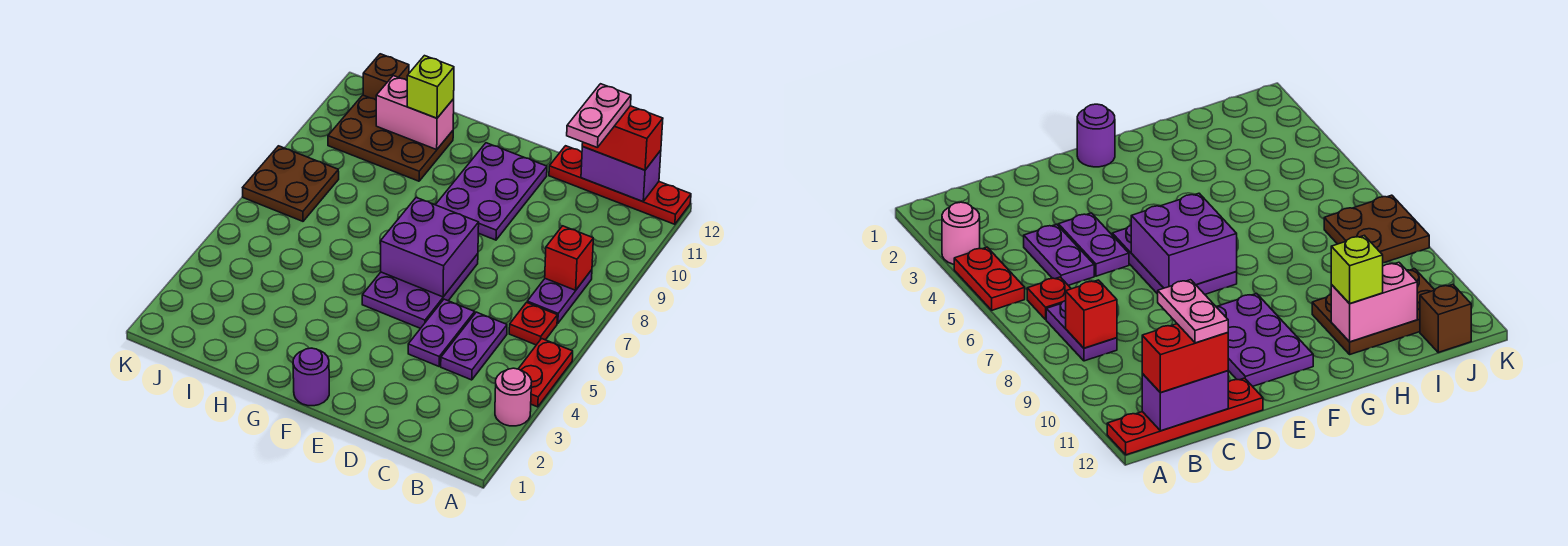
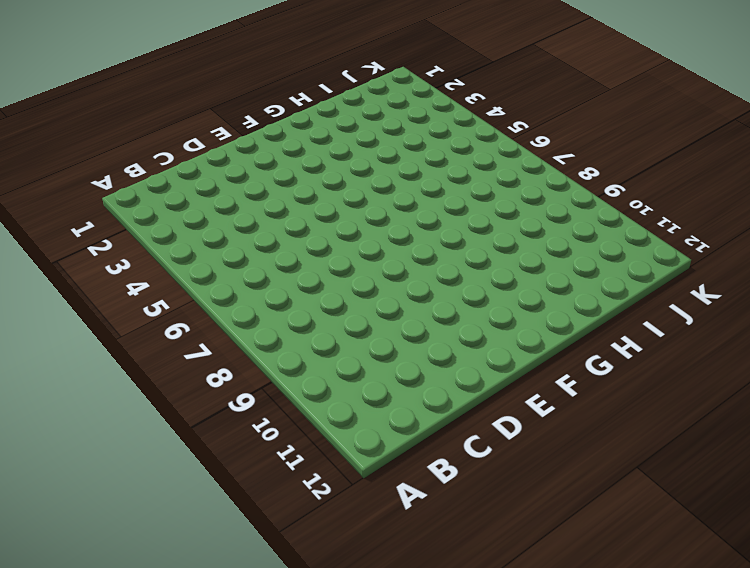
none -> pink 1x1 round brick [495,368,532,426]
none -> red 1x2 plate [519,339,573,407]
none -> red 1x4 plate [549,146,691,224]

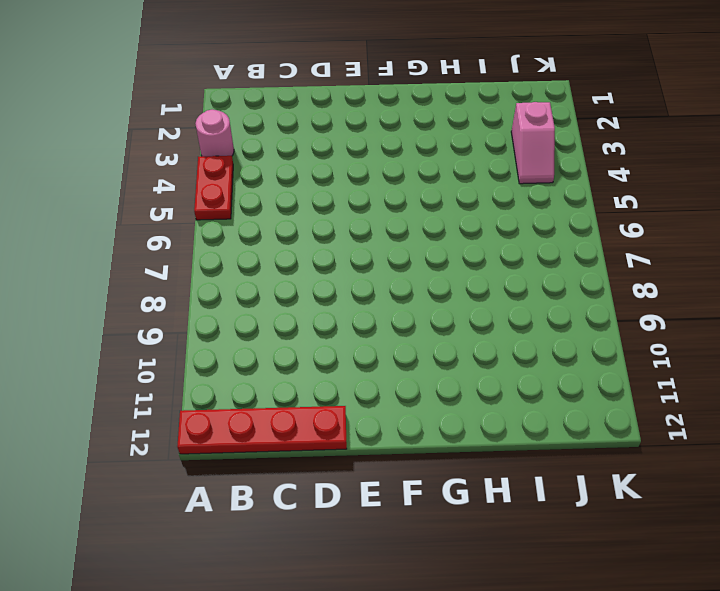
pink 1x2 slope [511,102,555,184] -> none
none -> red 1x1 plate [509,302,557,345]
none -> purple 1x2 plate [527,270,592,324]
none -> purple 1x2 plate [441,312,507,380]

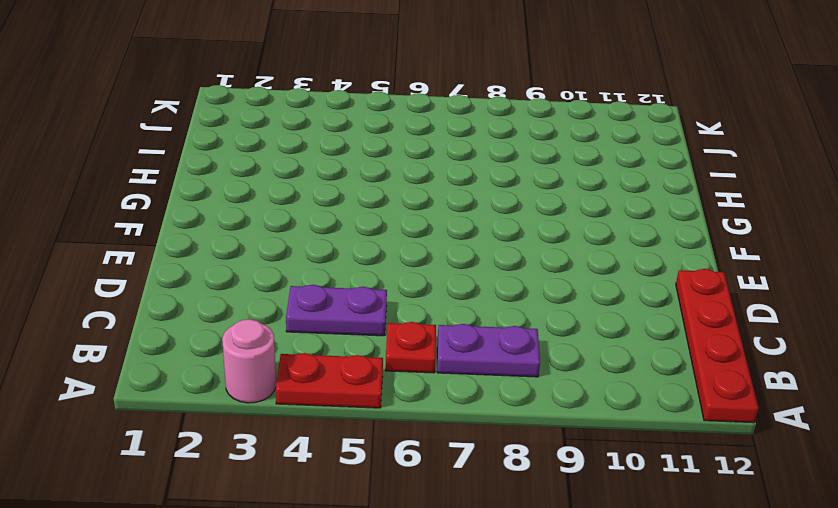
none -> purple 1x2 plate [408,299,475,366]
none -> purple 2x3 plate [362,254,478,328]
none -> purple 2x3 plate [436,143,547,240]

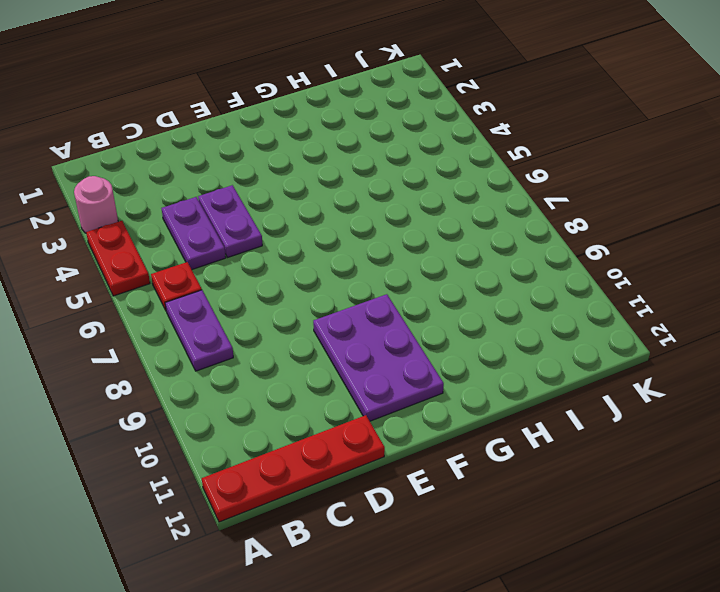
none -> purple 2x3 plate [362,254,478,328]
none -> purple 1x1 round brick [293,348,329,406]
none -> brown 2x3 plate [328,95,453,181]

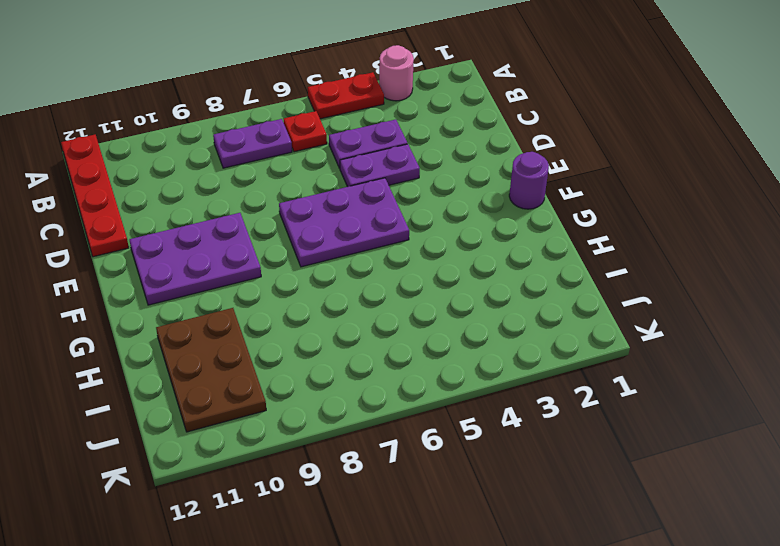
none -> brown 2x2 plate [243,146,339,221]
none -> brown 1x1 brick [363,54,409,100]
none -> red 1x1 brick [545,226,593,290]

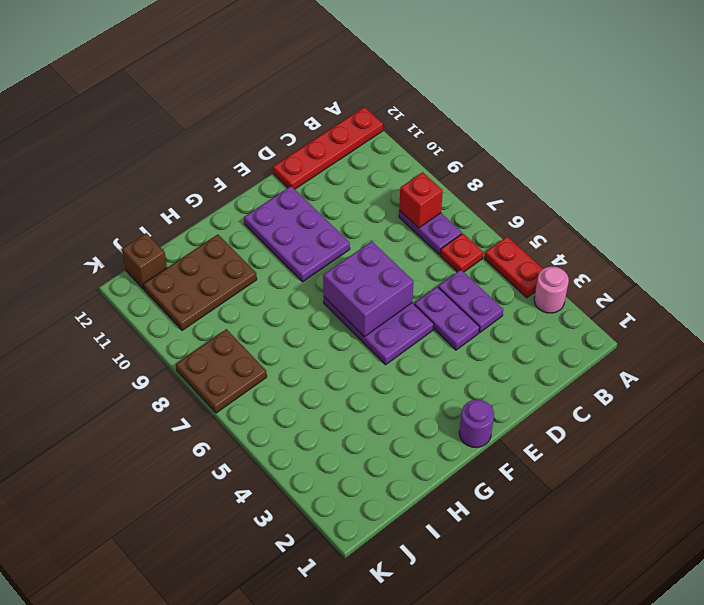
none -> purple 1x2 brick [581,147,661,202]
none -> pink 1x2 brick [376,76,454,150]
none -> red 1x2 brick [582,106,663,170]

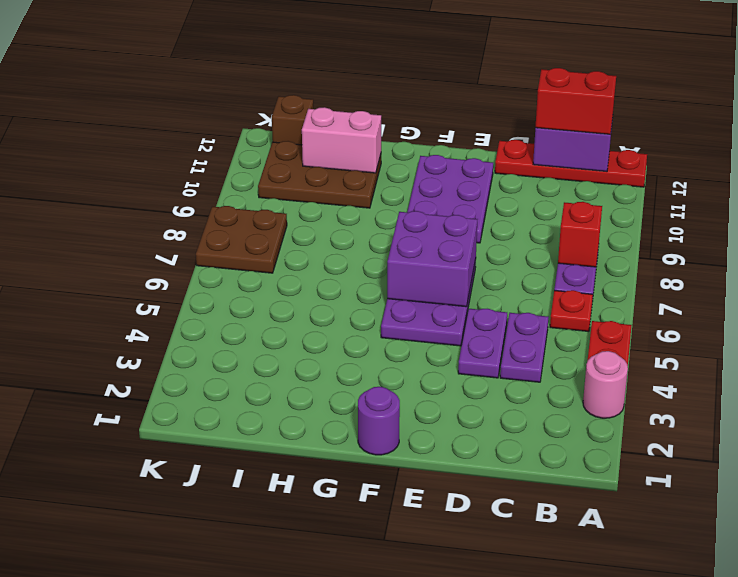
none -> lime 1x1 brick [407,56,454,118]
none -> pink 1x2 plate [567,84,631,148]

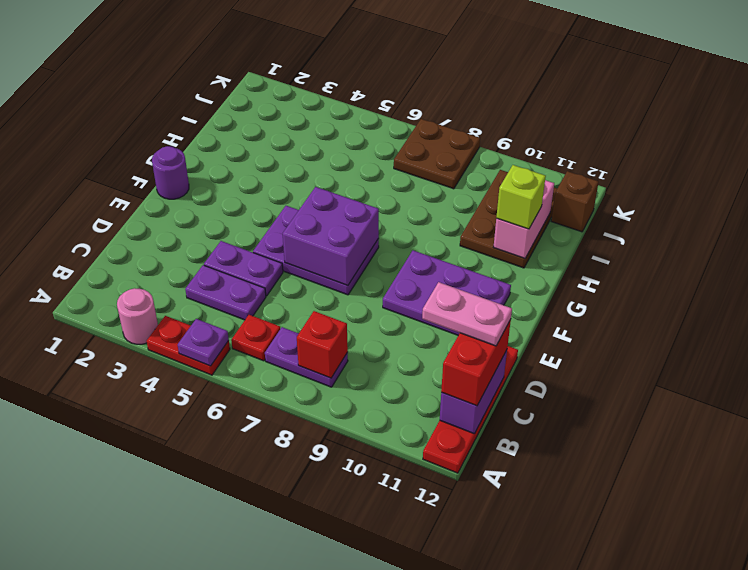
purple 1x1 plate [178,319,229,366] -> none

